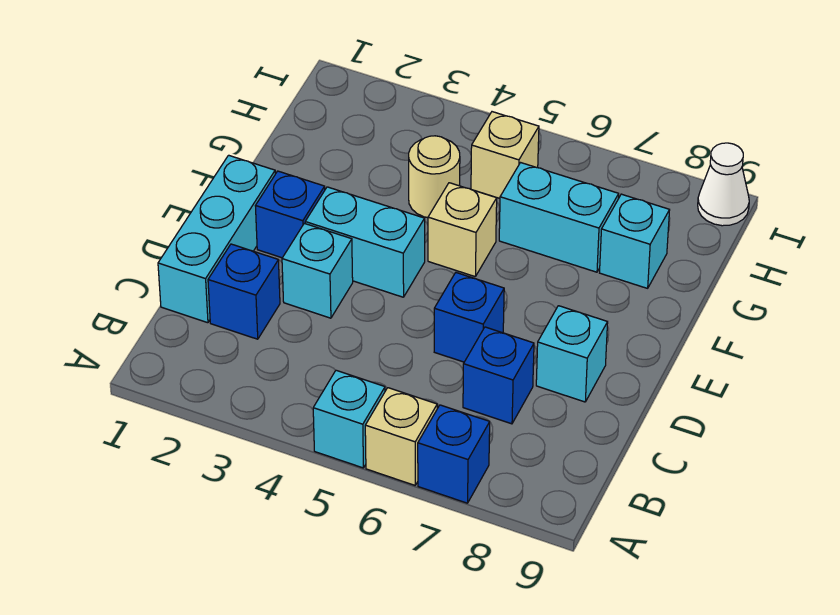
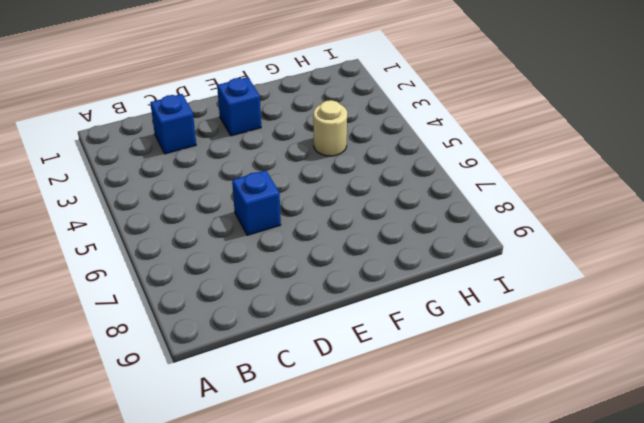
none -> cyan 1x1 brick [313,370,385,468]
none -> tan 1x1 brick [365,388,437,485]
none -> blue 1x1 brick [418,405,490,503]

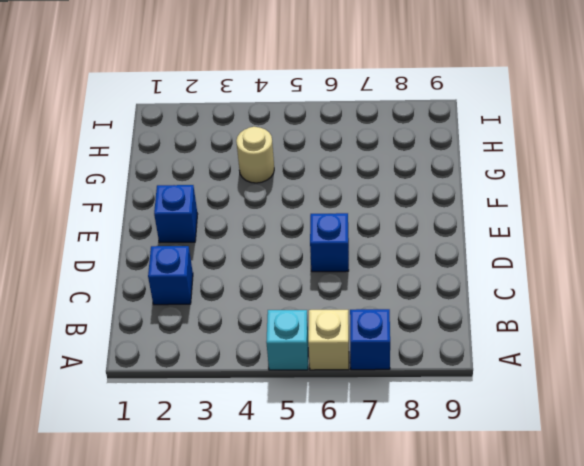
none -> cyan 1x3 brick [158,155,275,323]
none -> blue 1x1 brick [463,327,534,424]
none -> cyan 1x1 brick [282,223,353,318]

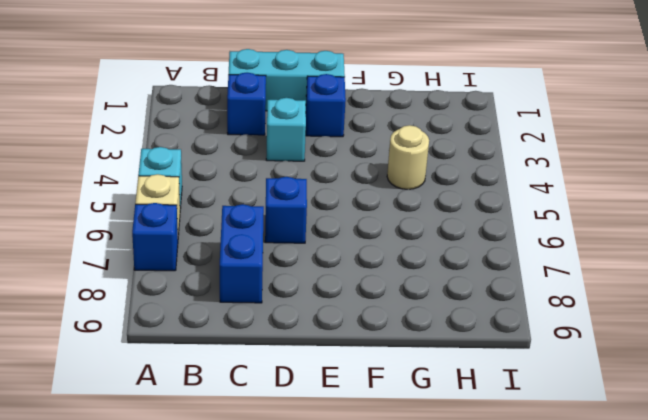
blue 1x2 brick [220,204,264,303] -> blue 1x1 brick [463,327,534,424]
none -> cyan 1x1 brick [536,306,608,402]
none -> cyan 1x2 brick [305,187,425,297]
none -> tan 1x1 brick [428,183,497,276]

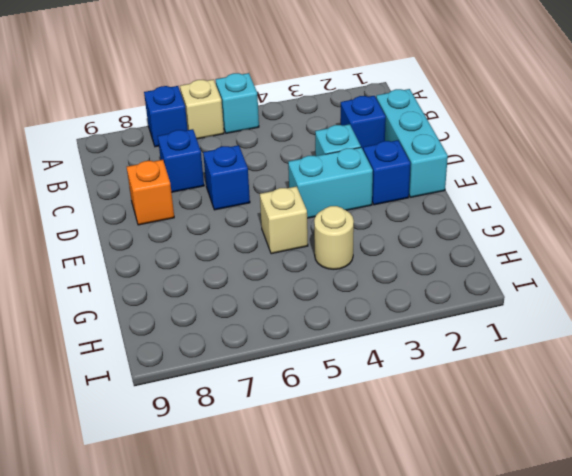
orange 1x1 brick [127,160,174,225] -> cyan 1x1 brick [536,306,608,402]
none -> cyan 1x2 brick [499,163,619,272]
none -> cyan 1x1 brick [600,194,670,288]
none -> tan 1x1 brick [471,112,539,198]

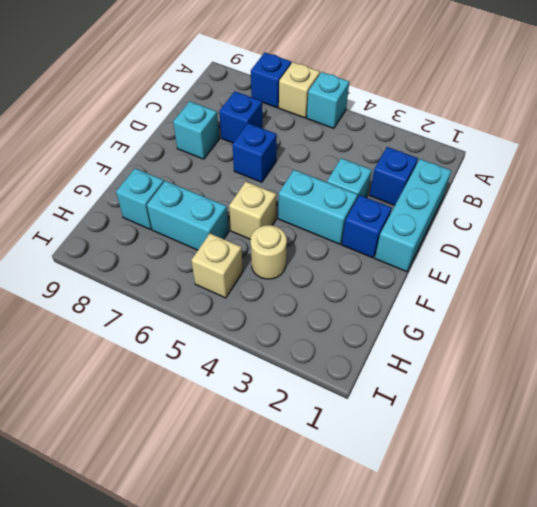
none -> white 1x1 cone [698,143,749,226]

